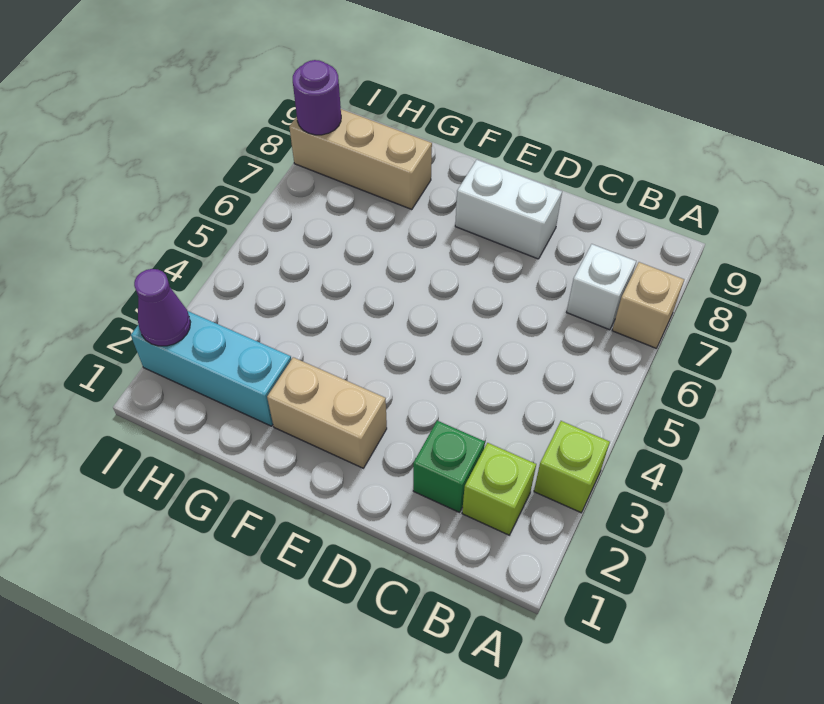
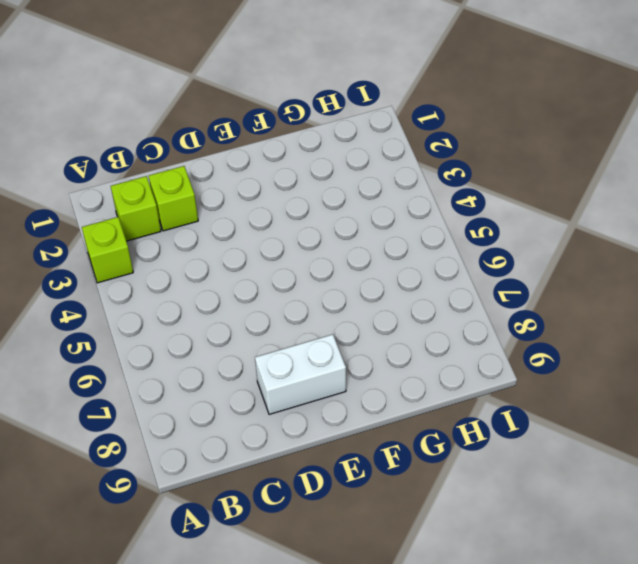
lime 1x1 brick [149,166,198,231] -> green 1x1 brick [413,421,485,512]
none -> tan 1x1 brick [612,262,684,348]
none -> white 1x1 brick [567,244,636,330]

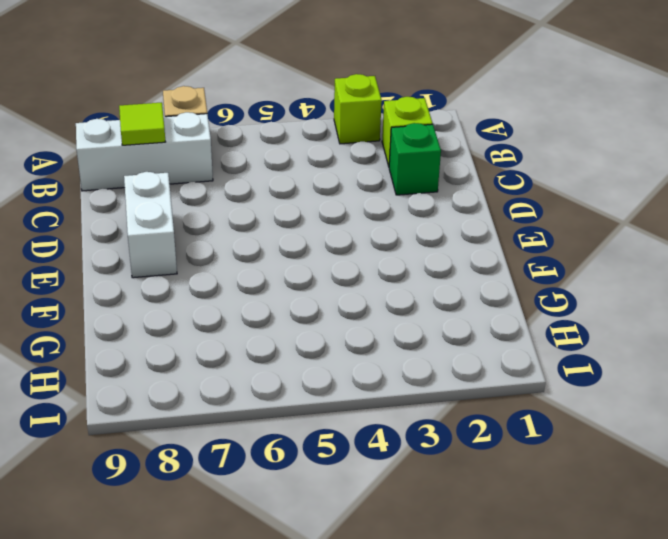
white 1x3 brick [76,112,213,191] -> white 1x1 brick [567,244,636,330]
lime 1x1 tile [119,102,165,145] -> none
none -> tan 1x2 brick [267,357,387,468]
none -> cyan 1x3 brick [131,311,291,426]

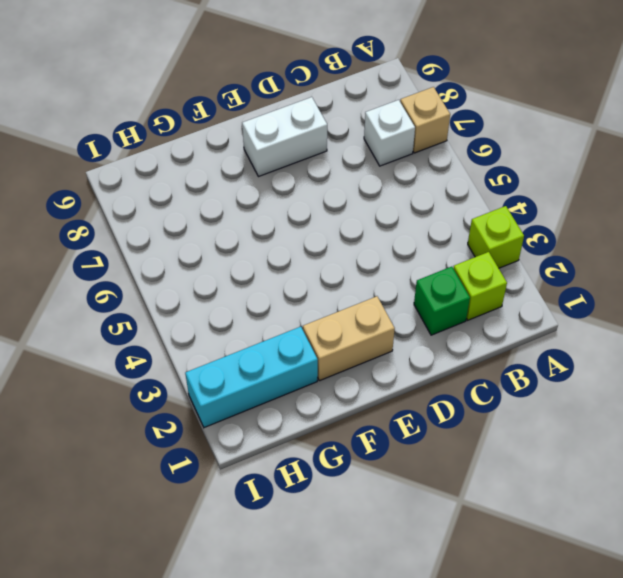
none -> tan 1x3 brick [289,109,432,210]
none -> purple 1x1 cone [134,269,191,346]

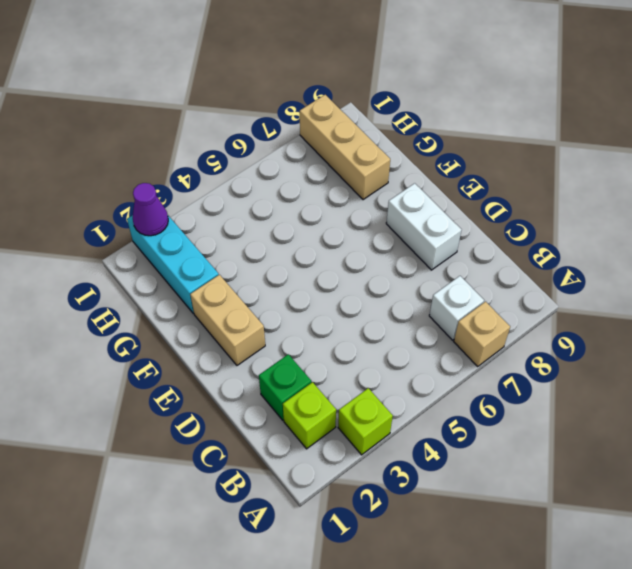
none -> purple 1x1 round brick [293,60,341,135]

